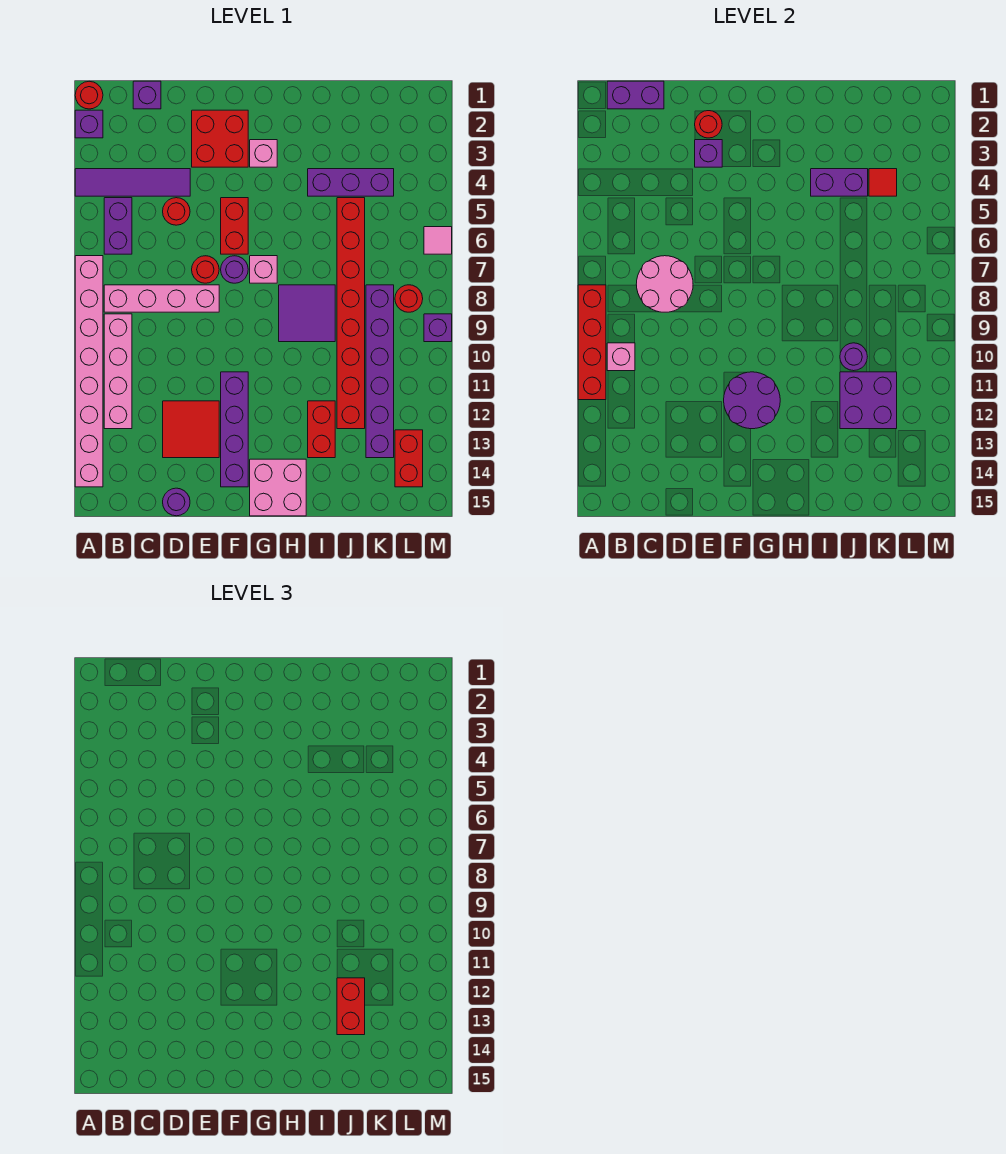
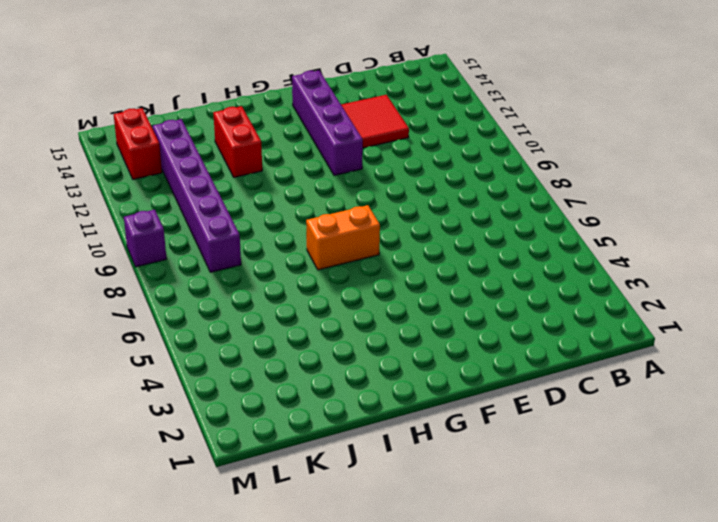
orange 1x2 brick [306,205,380,270] -> pink 1x1 brick [250,256,277,283]
none -> red 1x1 round brick [75,81,103,109]
none -> purple 1x1 brick [75,110,103,138]
none -> purple 1x4 tile [75,169,190,196]
none -> pink 1x8 brick [75,256,103,487]

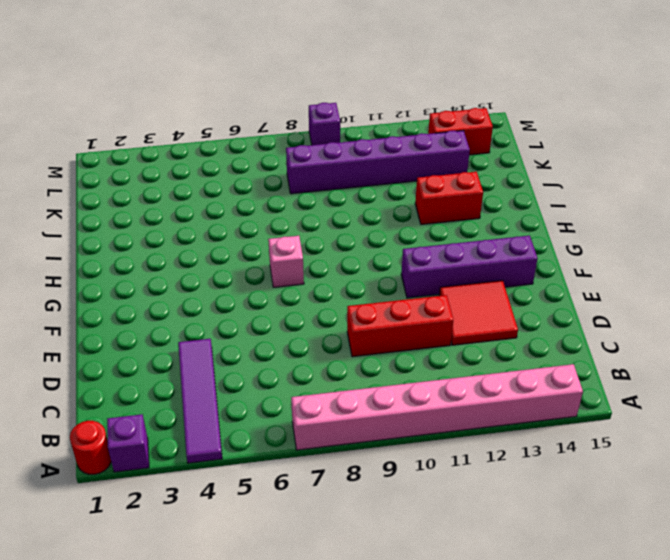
red 1x3 brick [347,295,453,357] -> none
none -> purple 1x2 brick [104,198,132,254]
none -> pink 1x4 brick [104,285,219,312]
none -> pink 1x4 brick [104,314,132,429]
none -> purple 1x1 brick [133,81,161,109]

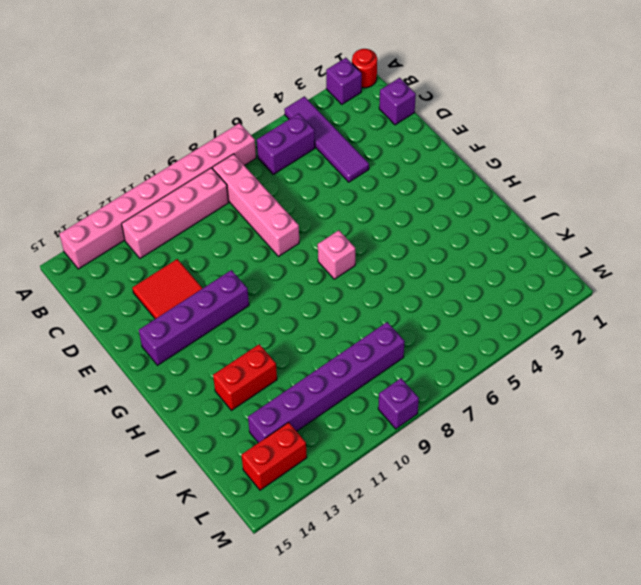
none -> red 1x1 round brick [163,198,190,225]
none -> purple 1x1 round brick [163,488,190,516]
none -> red 2x2 brick [192,110,248,167]
none -> red 1x1 round brick [192,256,219,283]

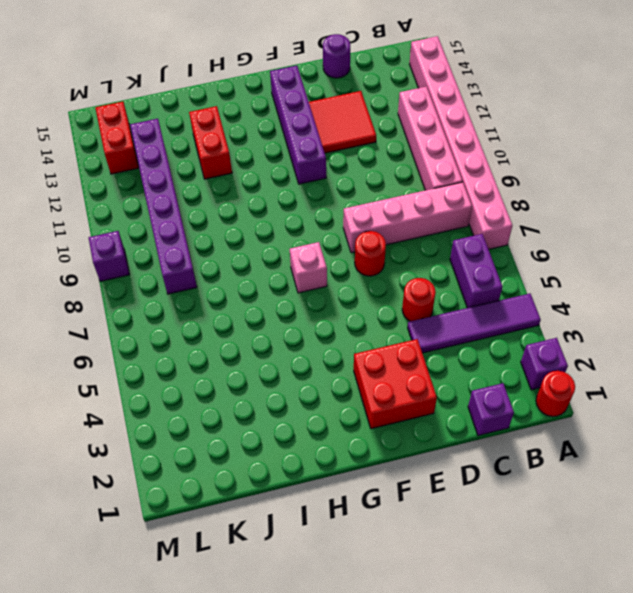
none -> red 1x2 brick [221,198,248,254]
none -> purple 1x1 round brick [221,256,248,283]
none -> pink 1x1 brick [250,140,277,167]
none -> pink 2x2 brick [250,459,306,516]

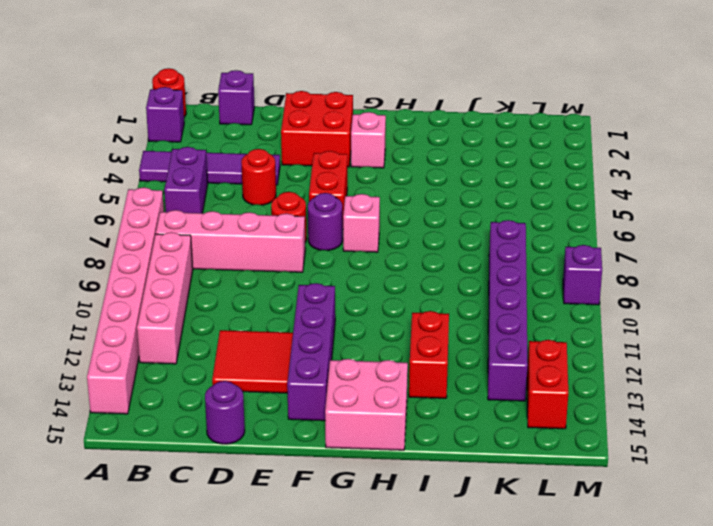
none -> purple 2x2 tile [279,285,335,342]
none -> purple 1x3 brick [308,169,394,196]
none -> red 1x8 brick [337,198,365,429]
none -> red 1x1 round brick [395,285,423,312]

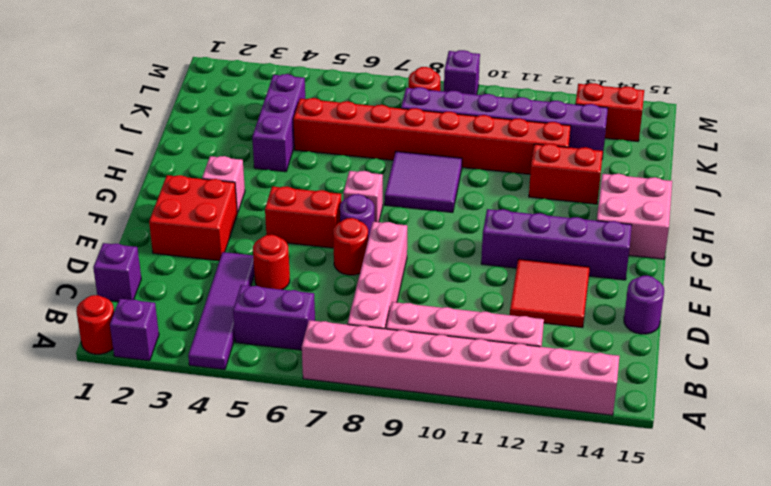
none -> pink 1x1 tile [424,227,452,254]
none -> red 1x4 brick [578,285,606,400]
none -> purple 1x2 brick [607,81,664,109]
none -> pink 1x1 brick [607,343,635,371]

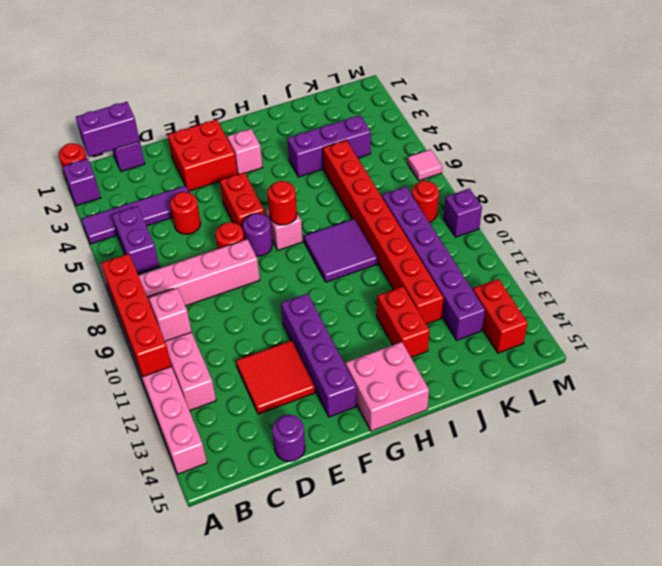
red 1x1 round brick [267,181,297,225] -> red 1x1 round brick moved to [695,111,722,138]
none -> pink 2x2 round brick [636,256,693,312]
none -> purple 1x1 brick [695,140,722,167]
none -> purple 2x2 round brick [724,372,780,429]
none -> purple 1x2 brick [811,169,868,196]

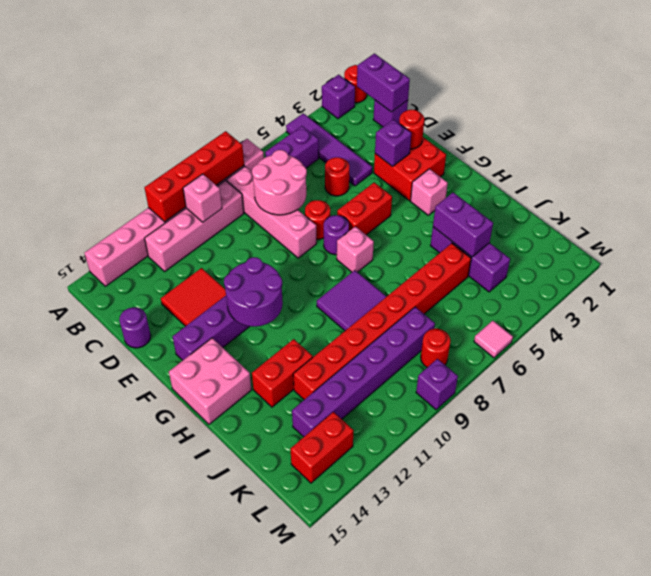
none -> purple 1x1 round brick [840,343,867,371]
none -> purple 2x2 brick [840,372,897,429]
none -> red 1x1 tile [869,169,897,196]
none -> red 1x2 brick [337,978,365,1035]

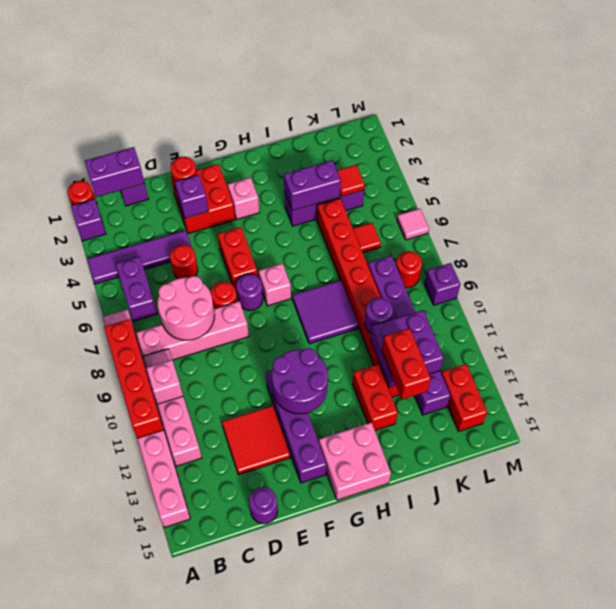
red 1x1 tile [353,223,381,253] -> none

